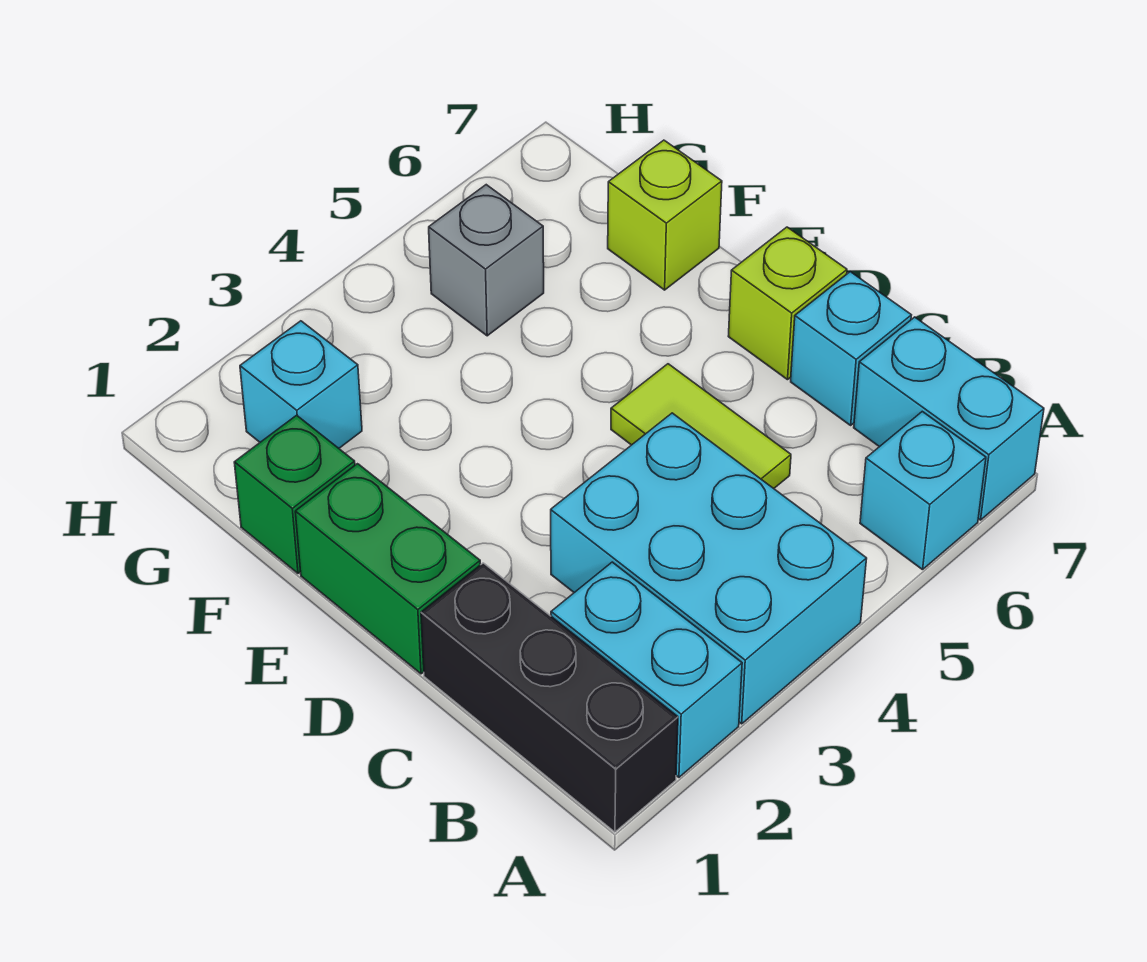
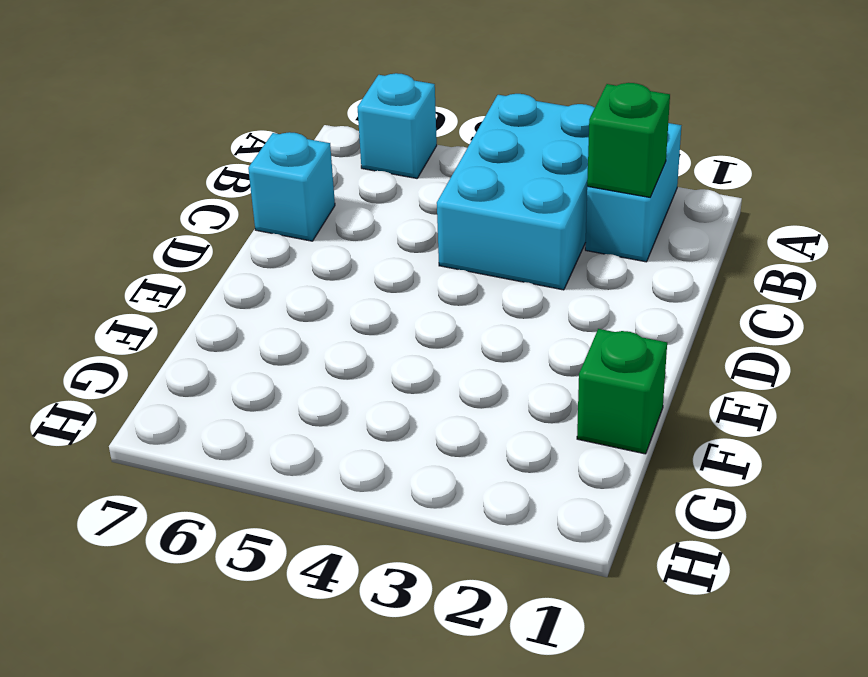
green 1x1 brick [587,83,670,197] -> none
none -> black 1x3 brick [421,563,678,832]
none -> cyan 1x2 brick [854,317,1044,520]
none -> lime 1x2 tile [611,364,791,488]

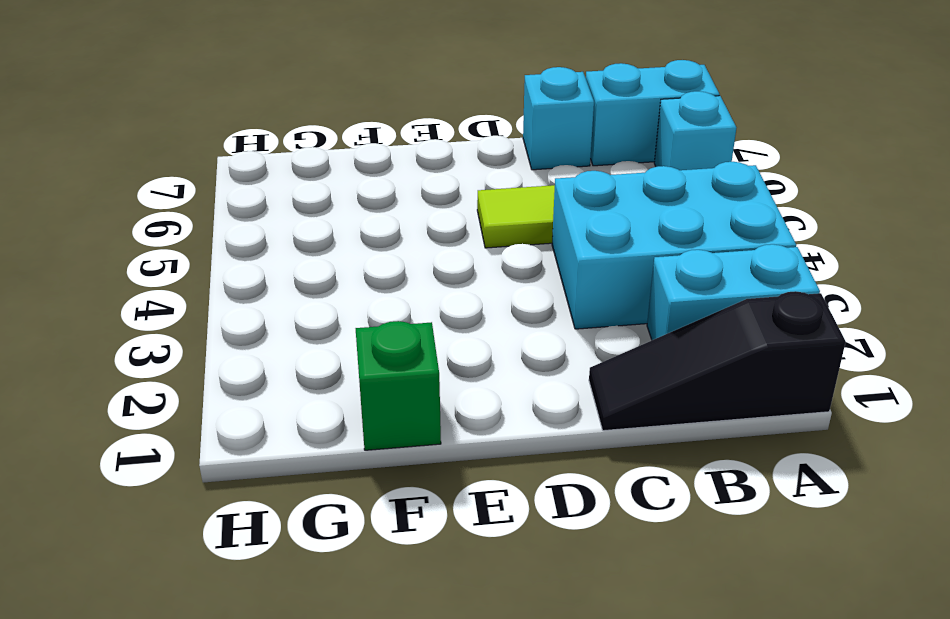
black 1x3 slope [589,291,846,431] -> black 1x3 brick [421,563,678,832]
none -> green 1x2 brick [295,464,480,674]
none -> lime 1x1 brick [728,227,847,380]
none -> lime 1x1 brick [608,140,722,290]

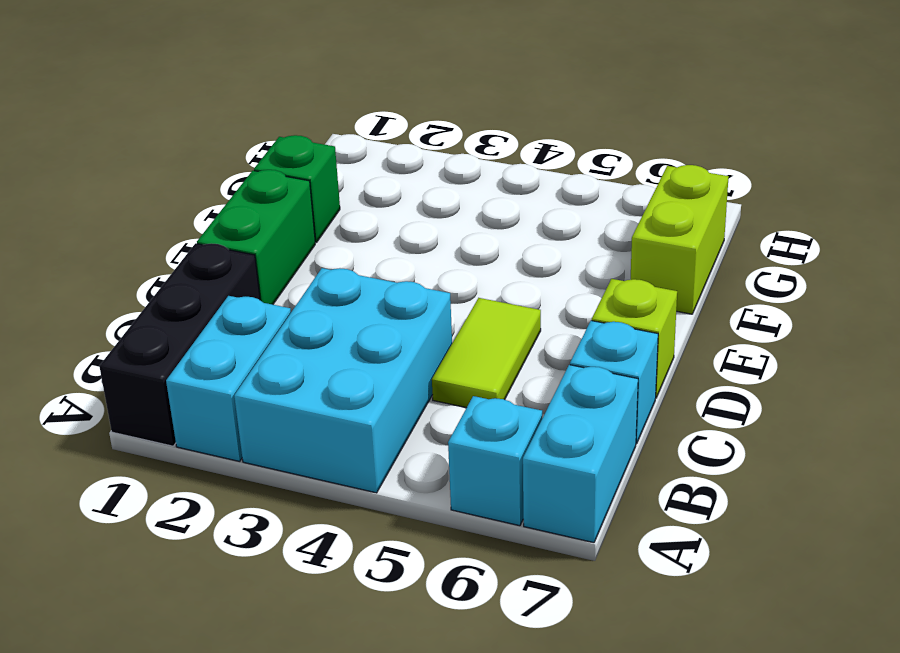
lime 1x2 brick [631,165,729,314] -> lime 1x1 brick [608,140,722,290]
none -> cyan 1x1 brick [240,321,362,448]
none -> grey 1x1 brick [429,185,544,336]

